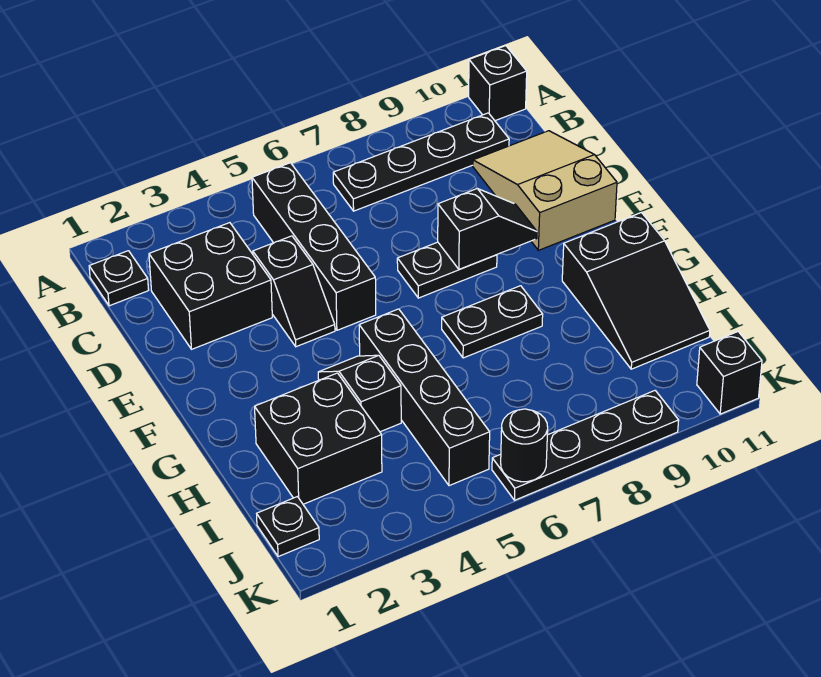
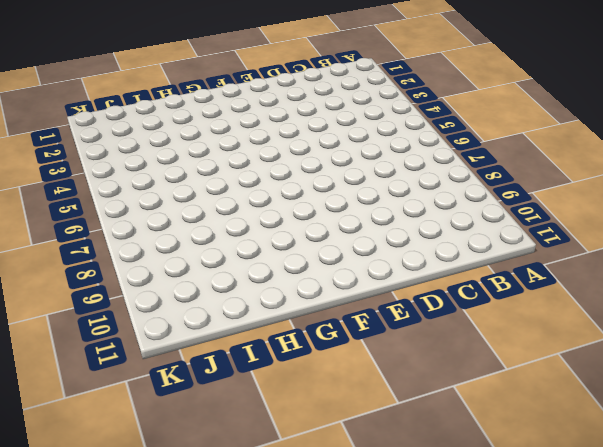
none -> black 1x1 brick [469,46,527,121]
none -> black 1x1 plate [89,251,149,306]
none -> black 1x4 brick [252,163,376,330]

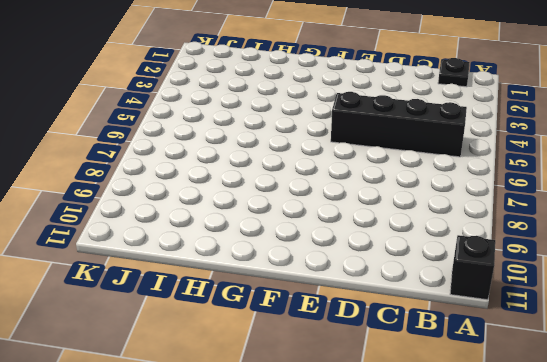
none -> black 1x4 plate [333,113,509,211]
none -> black 2x2 brick [149,223,272,349]
none -> tan 2x3 slope [473,131,617,250]

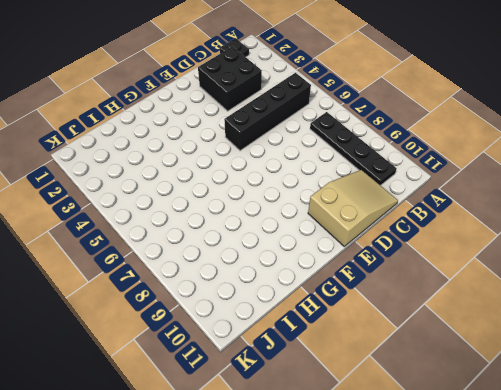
none -> black 1x1 brick [469,46,527,121]
none -> black 1x2 slope [253,236,335,347]
none -> black 1x2 plate [397,242,497,298]

